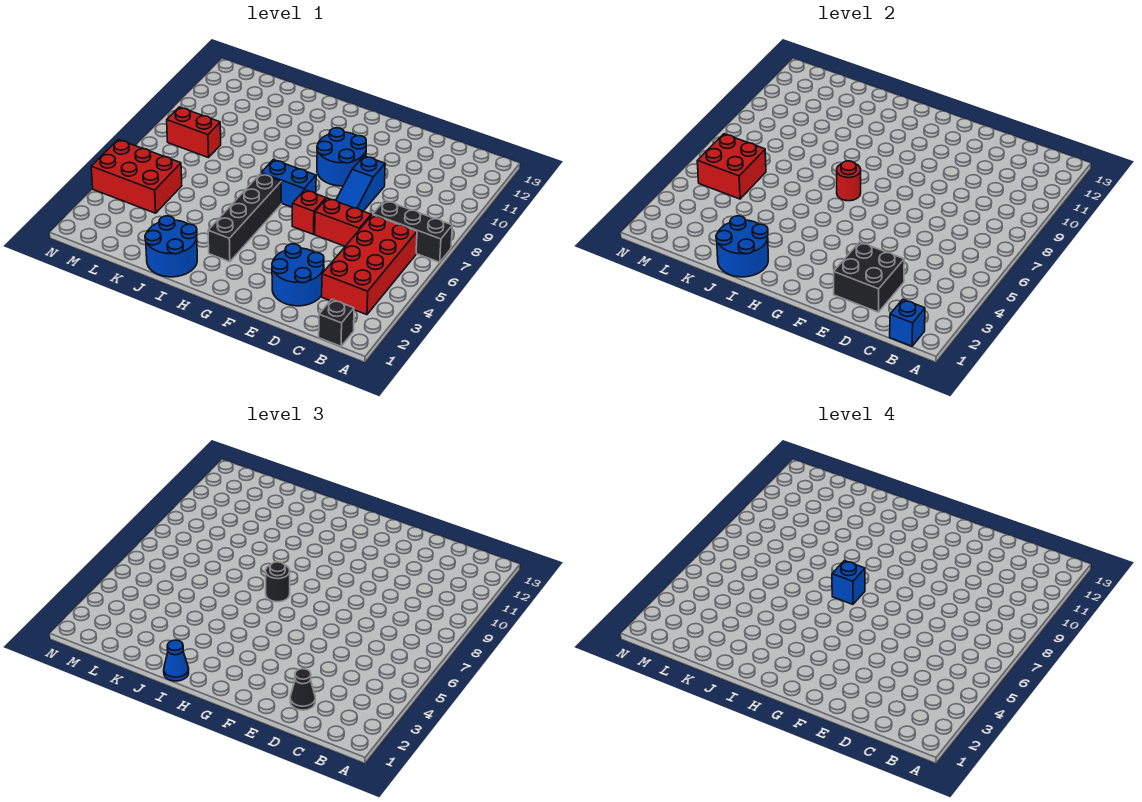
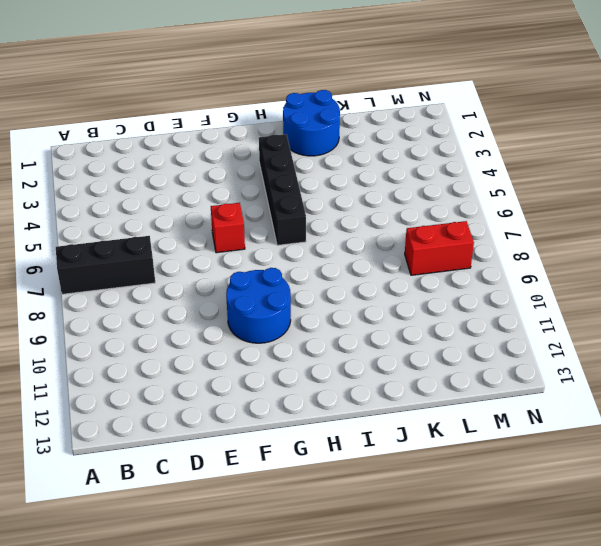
none -> black 1x1 brick [319,299,354,346]
none -> red 2x4 brick [322,215,417,315]
none -> blue 2x2 round brick [272,244,324,306]

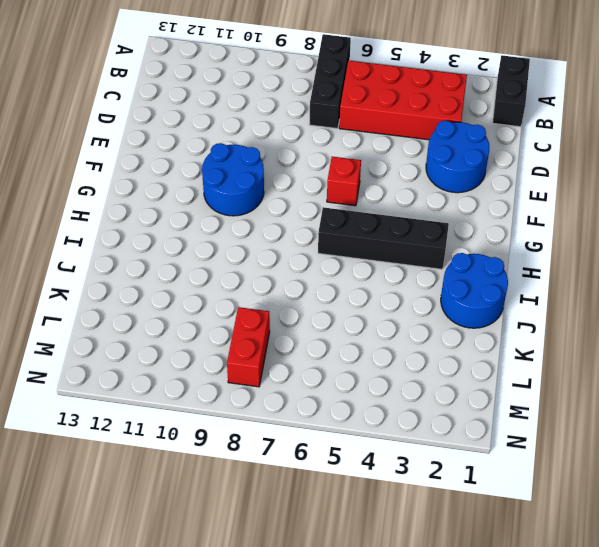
black 1x2 brick [493,55,530,127] -> black 1x1 brick [319,299,354,346]
none -> red 1x2 brick [315,198,371,246]
none -> blue 1x3 slope [336,156,385,211]
none -> blue 1x2 brick [261,160,316,207]

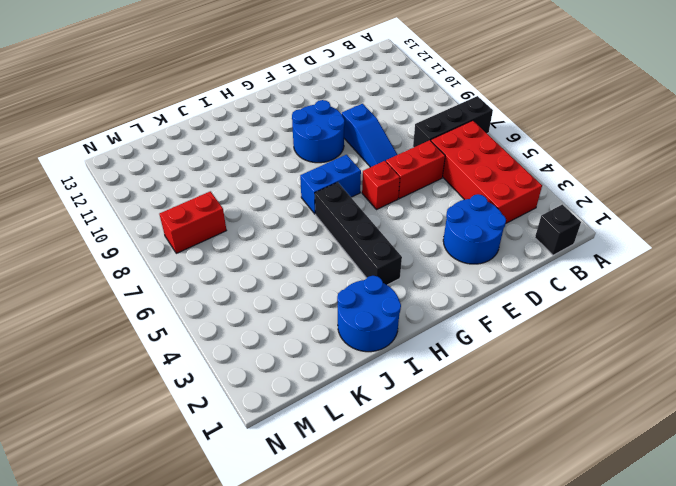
none -> red 2x3 brick [91,140,182,213]
none -> blue 1x1 brick [890,299,925,346]
none -> black 2x2 brick [834,242,904,312]

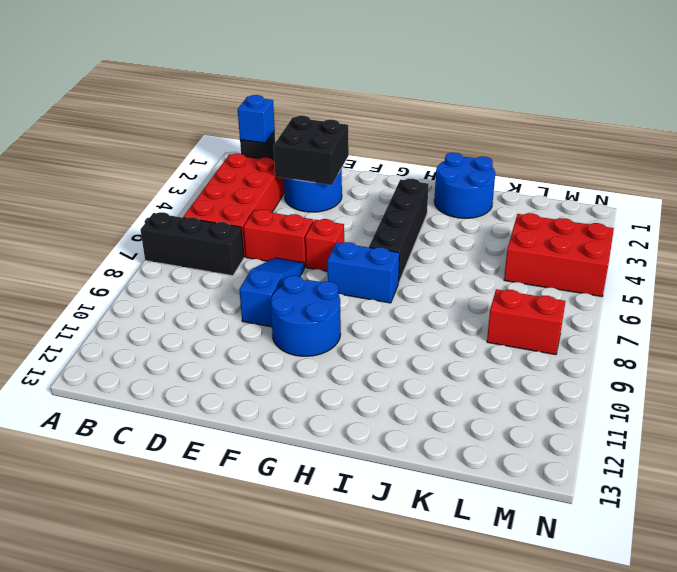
none -> red 1x1 round brick [837,161,861,201]
none -> blue 2x2 round brick [716,216,768,277]
none -> red 2x2 brick [697,134,766,199]

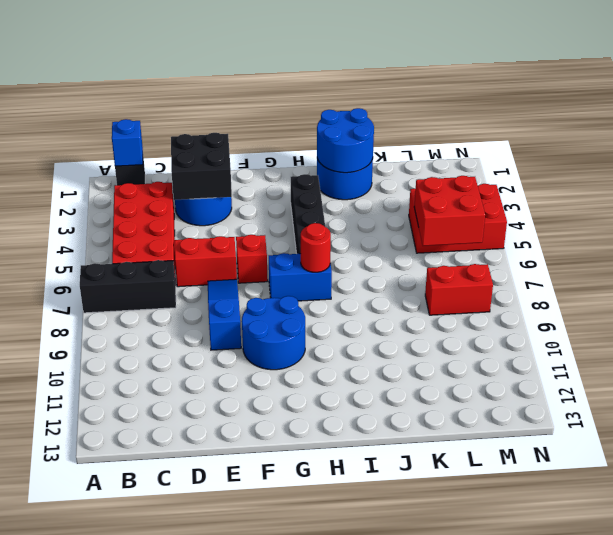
none -> black 1x1 cone [290,669,315,710]
none -> black 1x1 round brick [266,562,290,602]
none -> blue 1x1 cone [164,640,189,681]

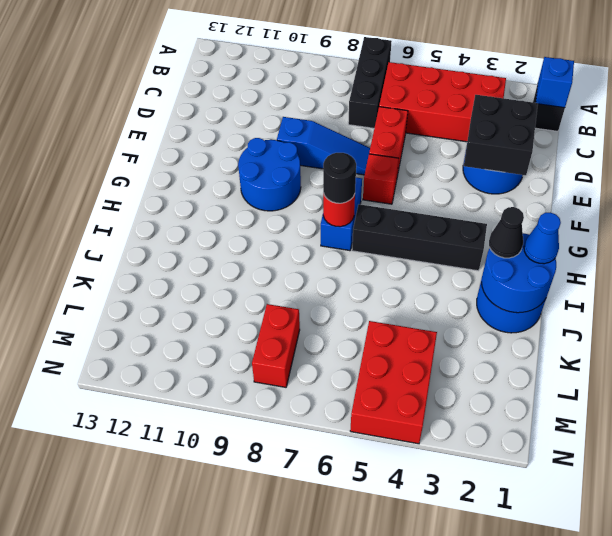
black 1x1 cone [489,207,524,258] -> black 1x1 cone moved to [290,669,315,710]
none -> red 2x2 brick [697,134,766,199]
none -> blue 1x1 brick [832,561,865,604]

